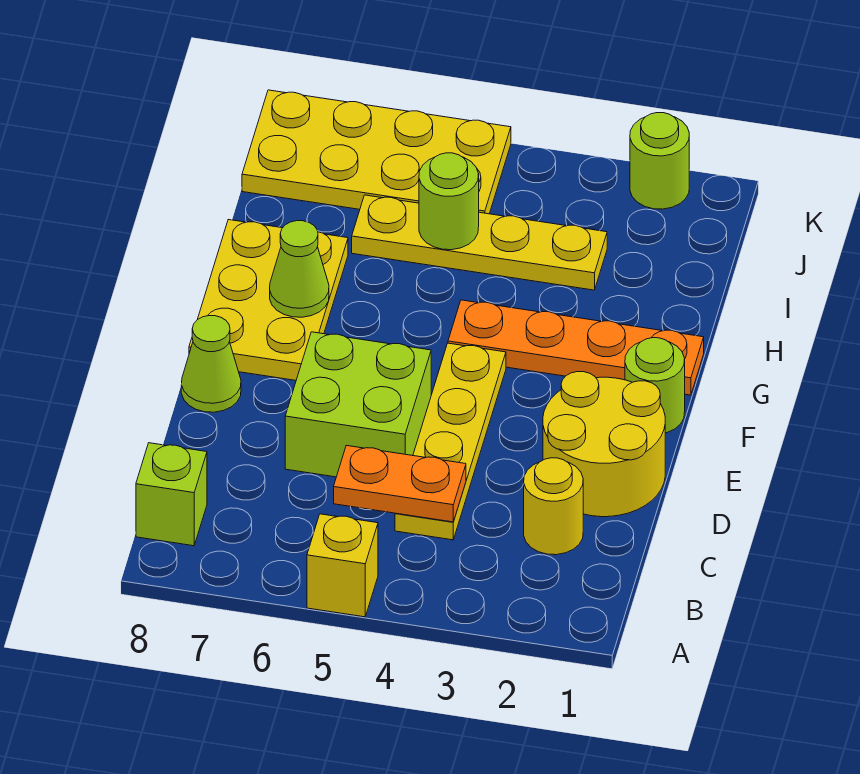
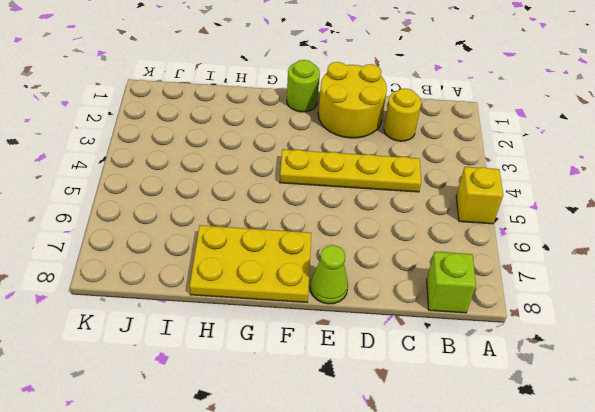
none -> lime 2x2 brick [285,332,431,477]
none -> orange 1x4 plate [448,300,704,395]
none -> yellow 1x4 plate [352,195,607,290]

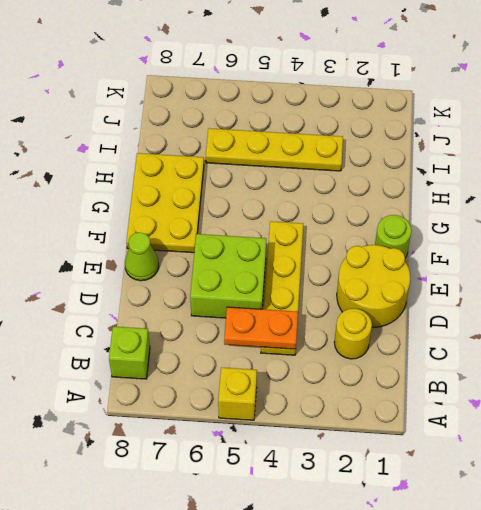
none -> orange 1x4 plate [448,300,704,395]
none -> yellow 2x4 plate [242,90,511,214]
none -> lime 1x1 round brick [630,113,689,209]

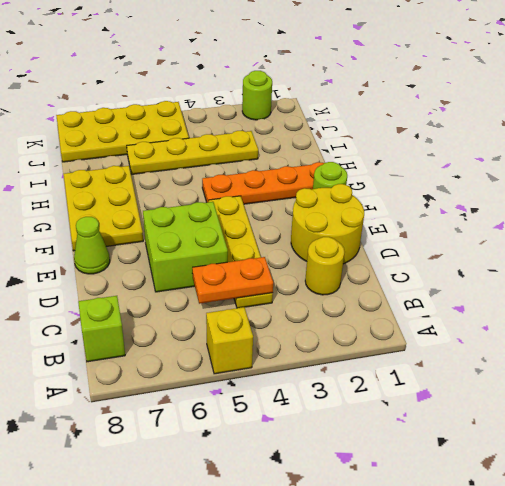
none -> lime 1x1 cone [270,221,329,317]
none -> lime 1x1 round brick [419,153,479,250]

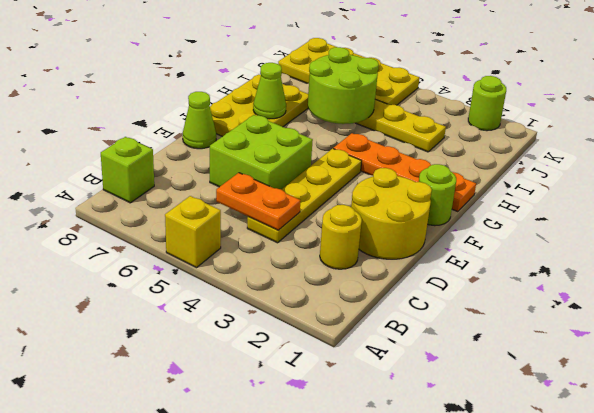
lime 2x2 round brick [308,47,379,124] -> lime 1x1 round brick [419,153,479,250]

